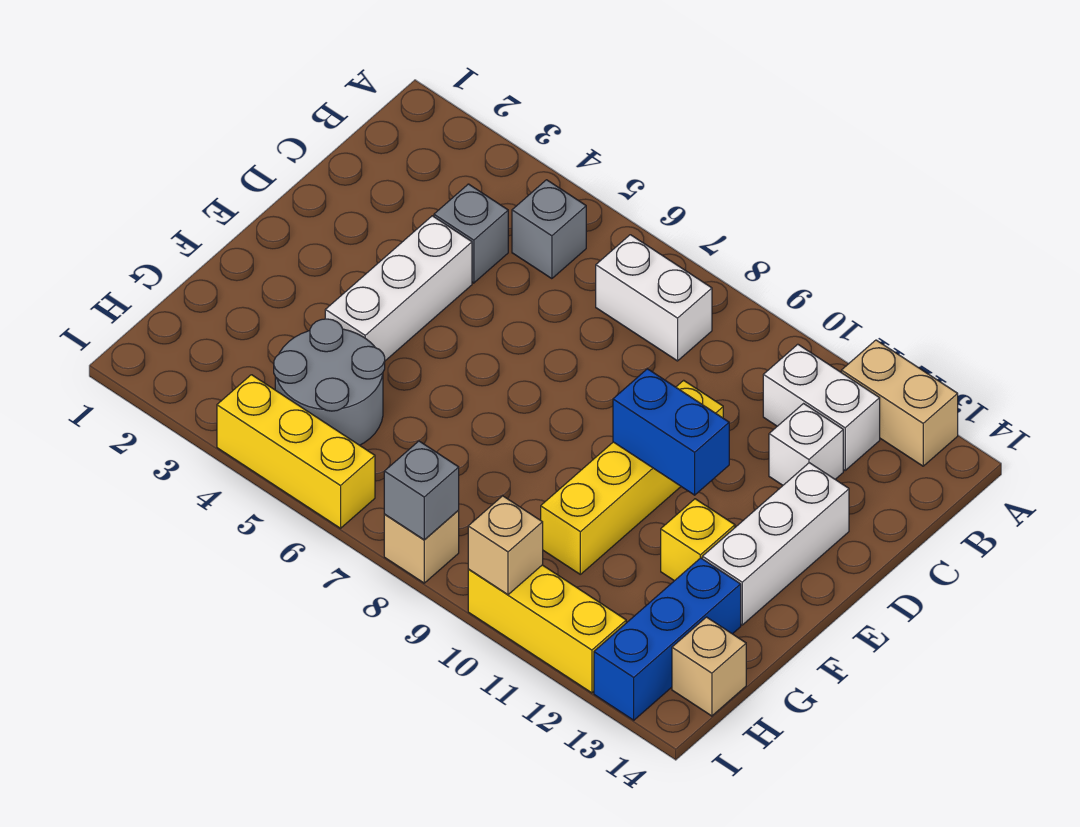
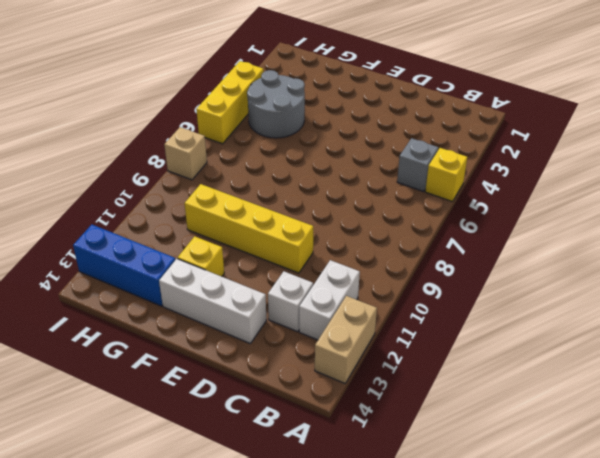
yellow 1x1 brick [425,148,467,202] -> none
none -> white 1x2 brick [596,235,712,361]
none -> grey 1x1 brick [434,184,508,283]
none -> white 1x3 brick [325,216,472,361]

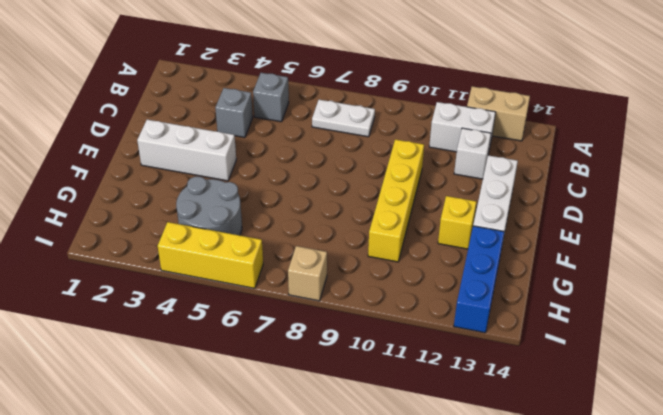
white 1x2 plate [312,100,375,137] -> white 1x2 brick [596,235,712,361]
white 1x3 brick [137,120,236,181] -> white 1x3 brick turned to [325,216,472,361]
none -> tan 1x1 brick [672,617,746,716]
none -> yellow 1x3 brick [468,565,626,693]
none -> blue 1x2 brick [613,369,729,495]

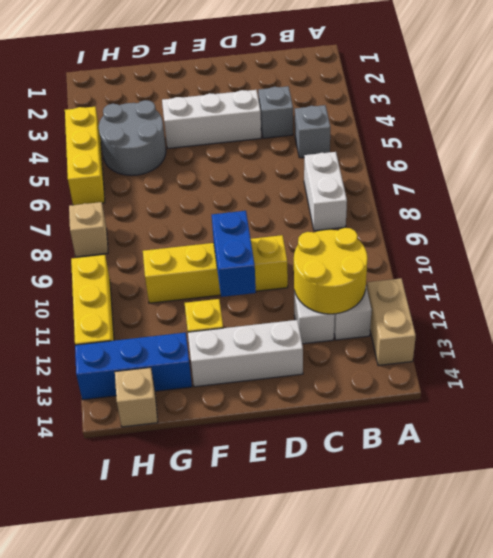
yellow 2x2 round brick [294,228,368,314] -> none
none -> grey 1x1 brick [384,441,459,540]
none -> tan 1x1 brick [468,496,543,595]

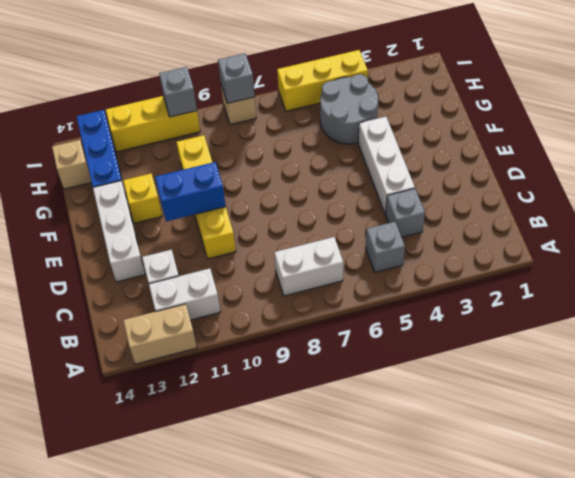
grey 1x1 brick [159,67,197,117] -> tan 1x1 brick [468,496,543,595]

